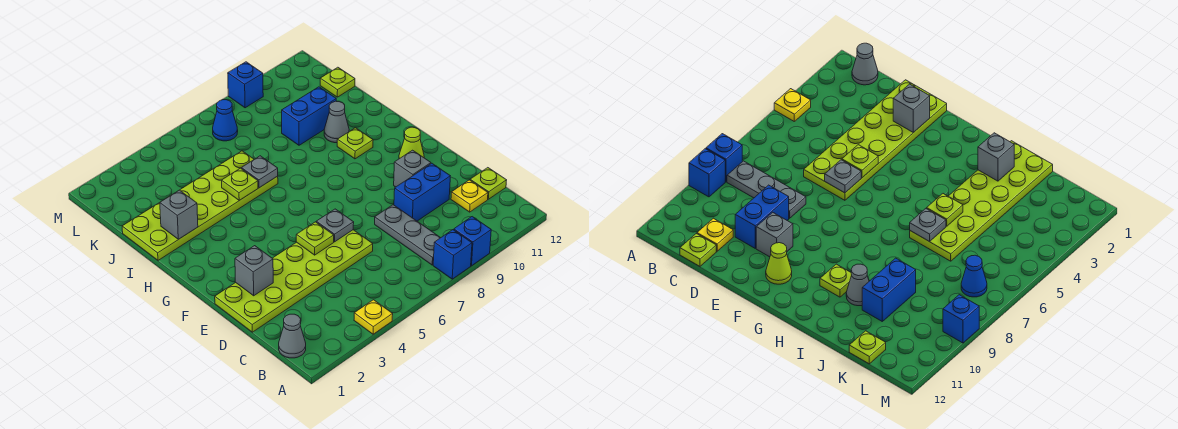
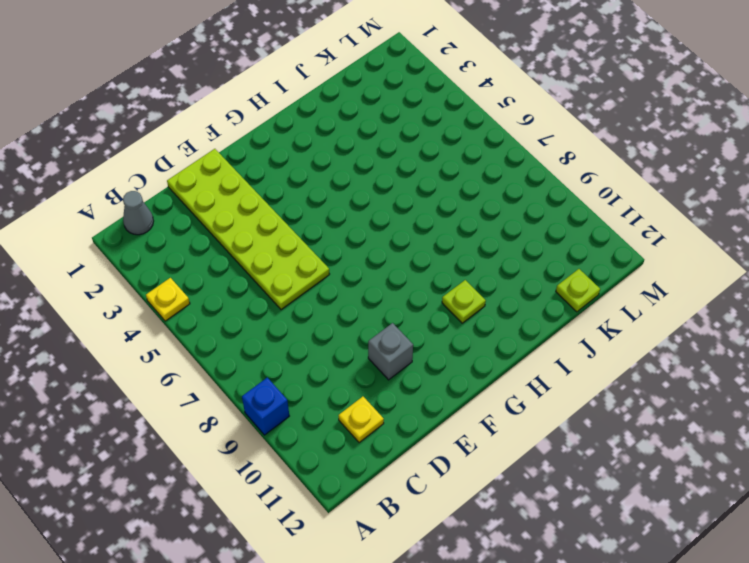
none -> blue 1x1 brick [433,230,472,279]
none -> grey 1x3 plate [375,205,440,265]
none -> lime 1x1 plate [470,168,507,199]

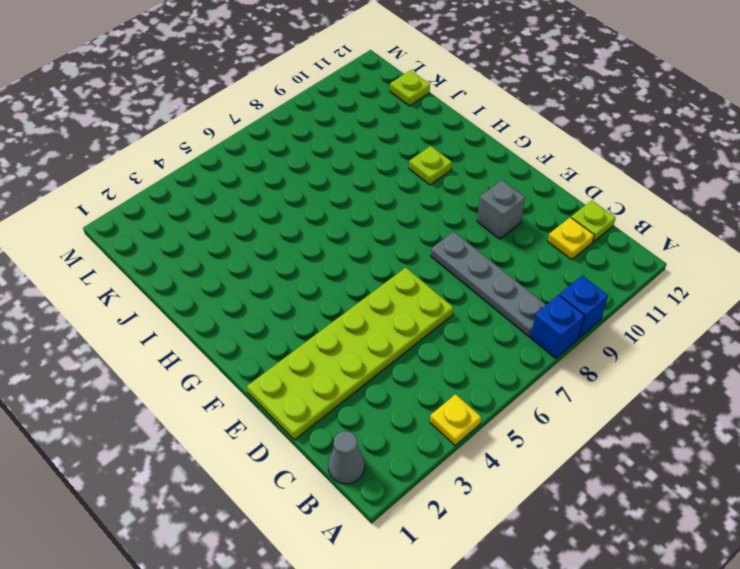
grey 1x4 plate [431,232,546,337] -> grey 1x3 plate [375,205,440,265]
none -> blue 1x2 brick [394,164,450,221]
none -> lime 1x1 cone [399,127,424,159]
none -> lime 2x6 plate [122,151,278,260]

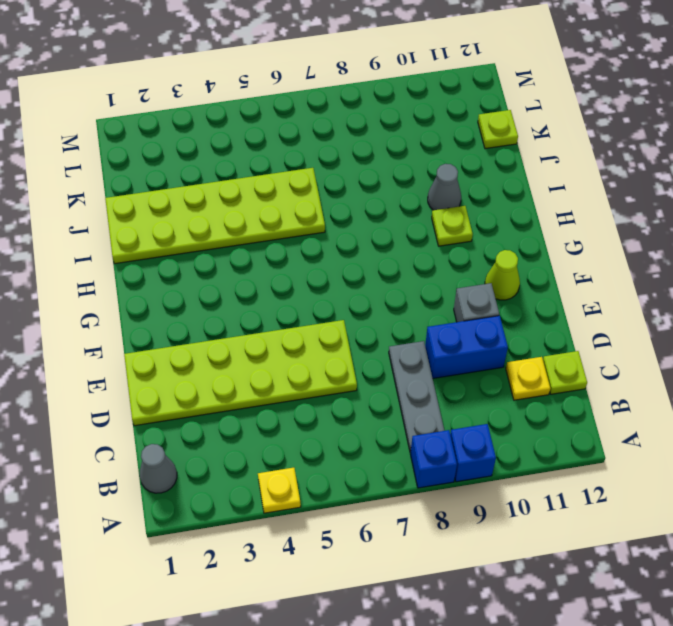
none -> blue 1x2 brick [282,87,336,145]
none -> blue 1x1 cone [213,100,238,141]
none -> blue 1x1 brick [228,62,263,108]

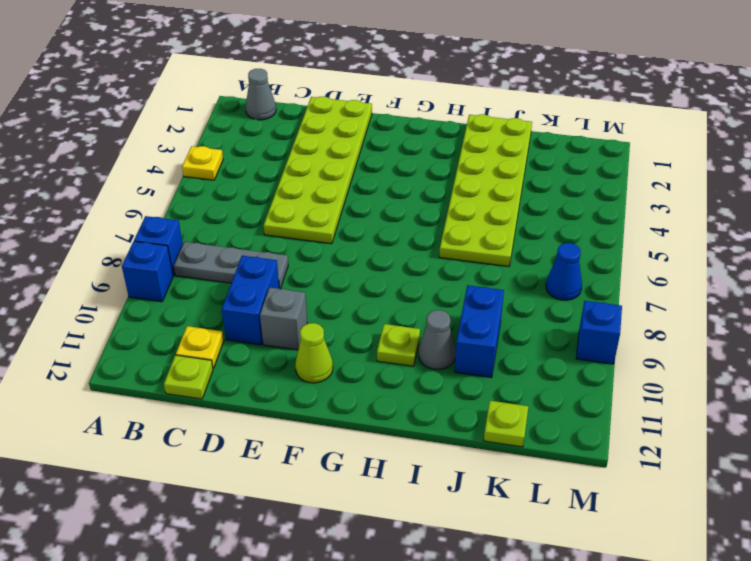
none -> grey 1x1 brick [235,246,273,296]
none -> lime 1x1 plate [296,222,334,255]
none -> grey 1x1 plate [316,209,354,242]

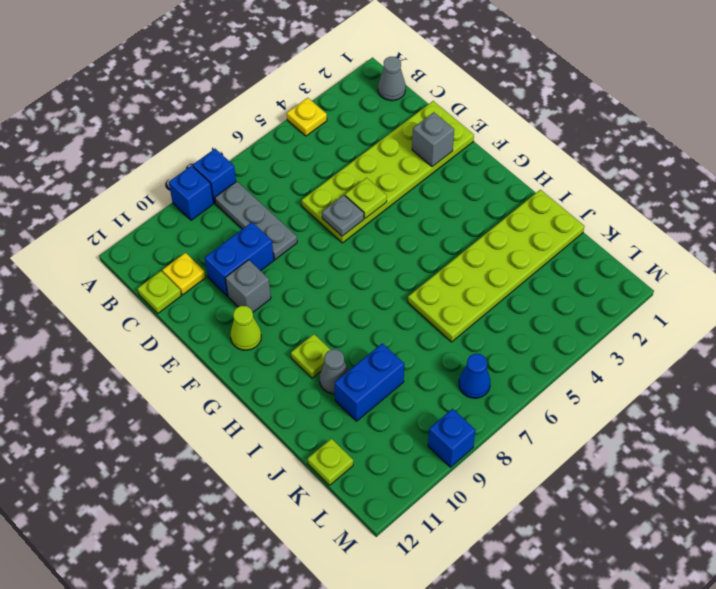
none -> grey 1x1 brick [160,190,198,239]
none -> lime 1x1 plate [222,168,258,200]
none -> grey 1x1 plate [241,156,278,188]

